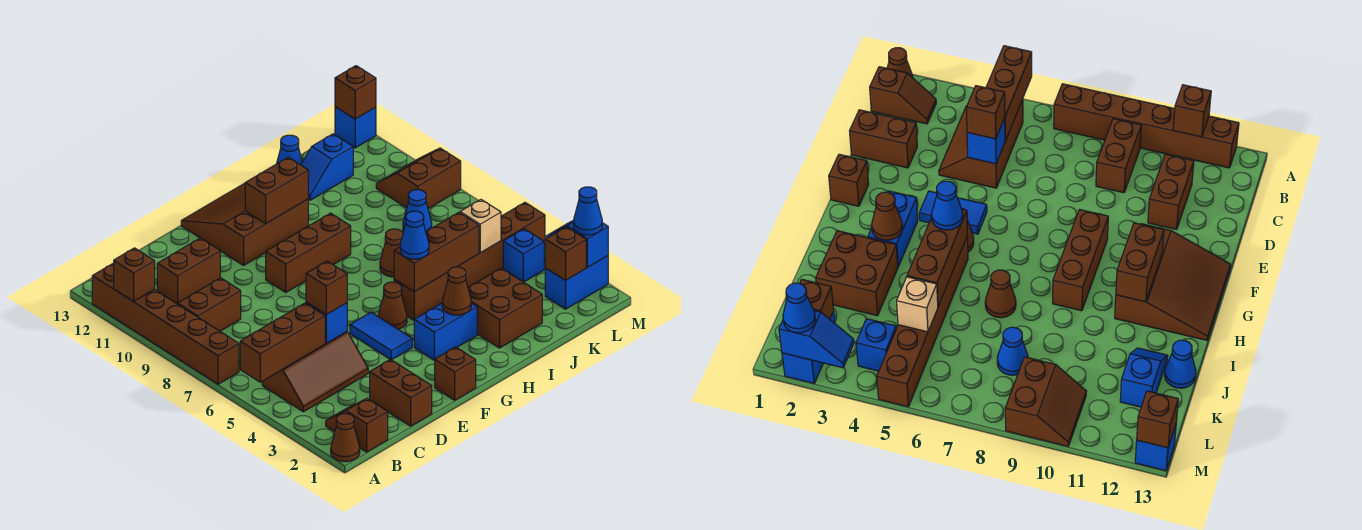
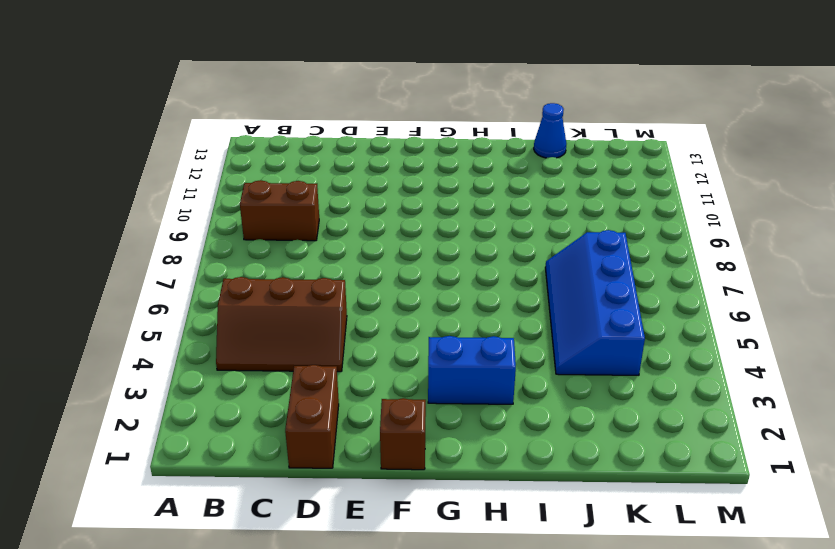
blue 2x4 slope [545,230,645,375] -> brown 1x6 brick [394,202,545,320]
none -> brown 1x1 cone [331,414,360,462]
none -> brown 1x6 brick [92,263,239,384]
none -> brown 1x2 slope [326,399,388,452]
none -> brown 1x2 brick [157,238,220,304]

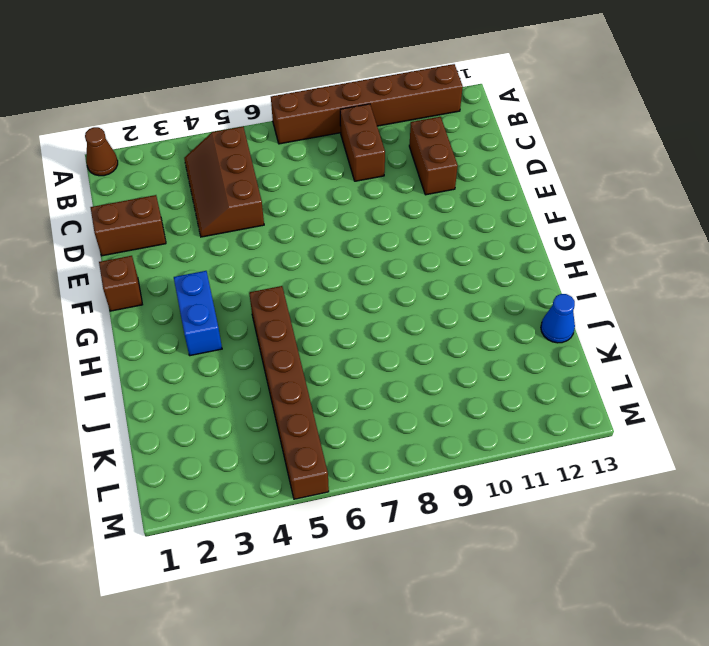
none -> brown 1x2 slope [326,399,388,452]
none -> blue 1x2 tile [350,312,412,360]
none -> brown 1x3 brick [266,213,351,292]
none -> brown 3x3 slope [181,183,308,265]

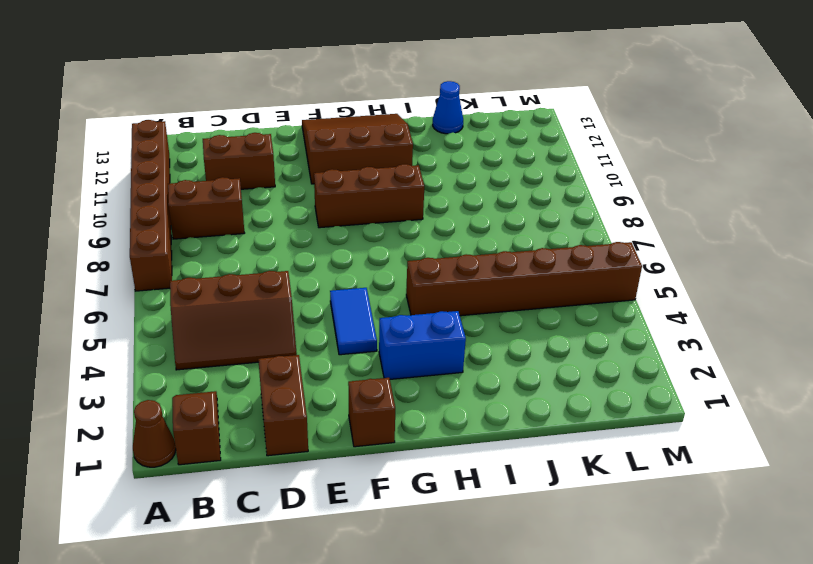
none -> brown 1x1 cone [378,282,407,329]
none -> brown 2x2 brick [468,268,542,348]
none -> brown 1x1 cone [380,229,403,277]
none -> blue 1x2 slope [301,134,353,200]

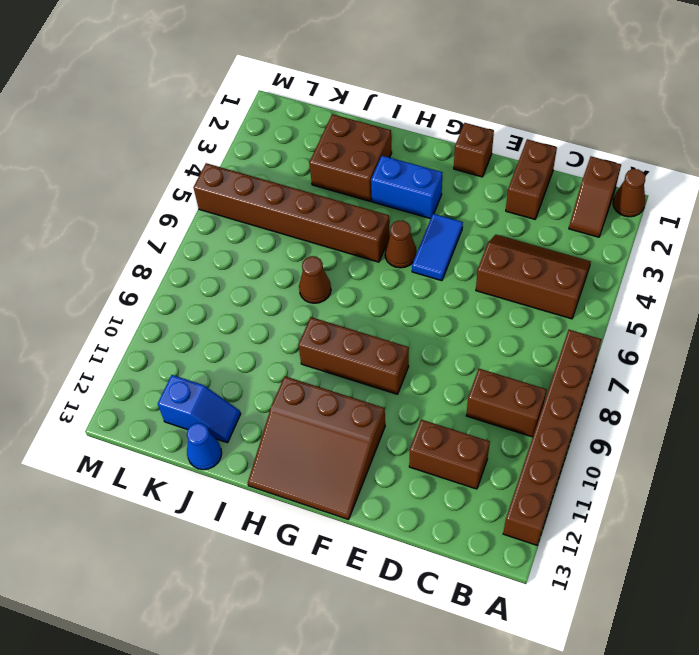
none -> blue 1x1 cone [403,190,432,231]
none -> blue 1x2 brick [545,256,608,309]
none -> blue 1x1 brick [503,229,544,282]
none -> brown 2x2 slope [376,148,461,209]

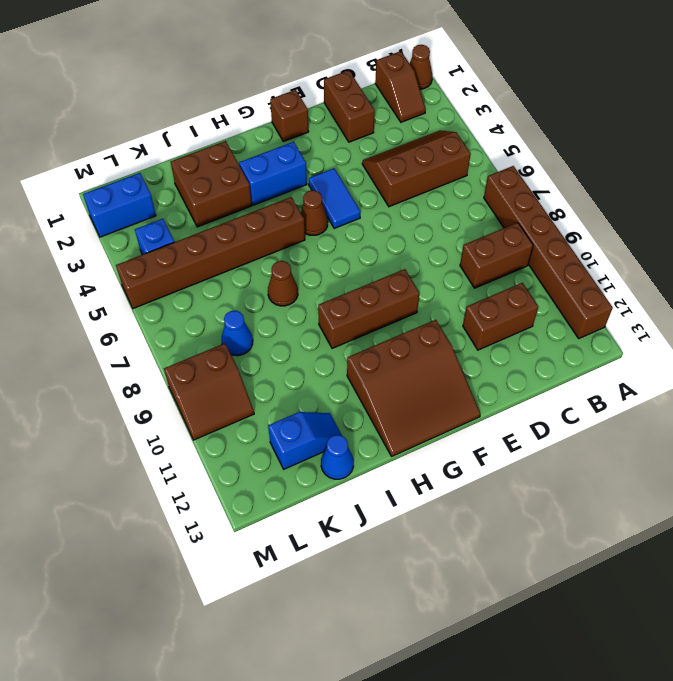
none -> blue 1x1 brick [335,107,376,148]
none -> brown 1x3 brick [240,303,325,382]
none -> brown 1x1 brick [114,248,155,302]
none -> blue 1x1 brick [306,302,347,343]

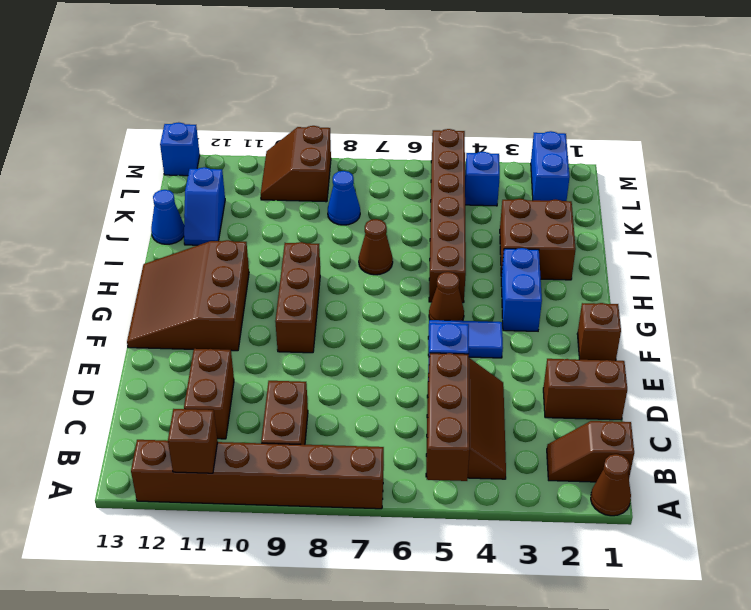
none -> brown 1x2 brick [245,157,308,224]
none -> brown 1x1 cone [442,267,471,315]
none -> brown 1x3 brick [394,212,479,292]
none -> tan 1x1 brick [460,200,501,253]

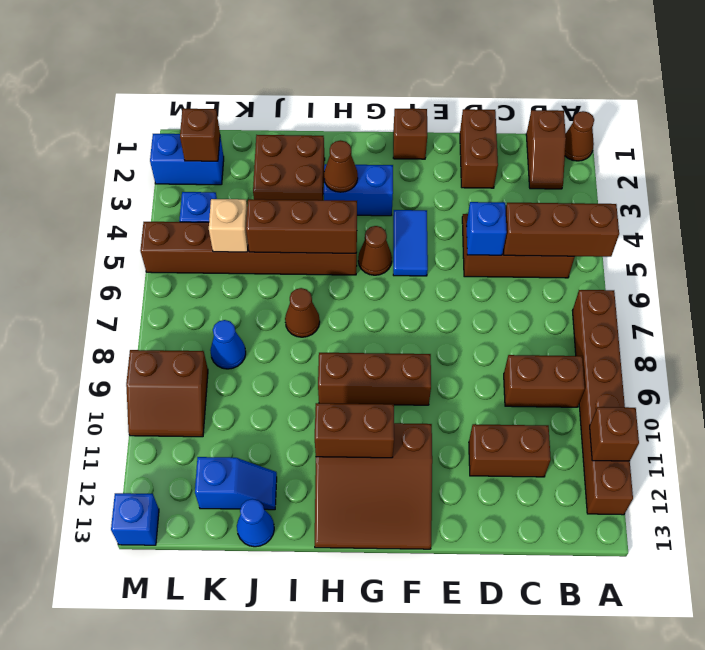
none -> blue 1x2 slope [546,220,608,268]
none -> brown 1x1 brick [335,66,376,119]
none -> brown 1x1 brick [306,261,347,315]
none -> blue 1x1 cone [400,211,429,259]

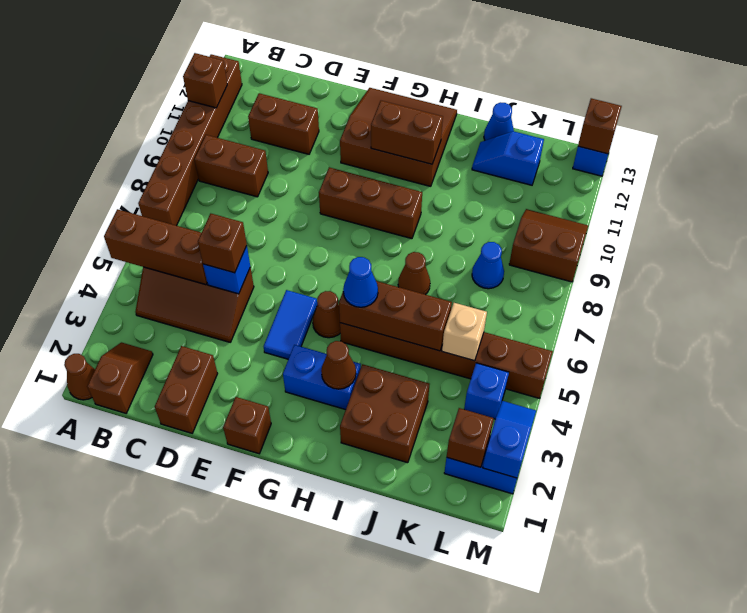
none -> blue 1x1 cone [574,187,602,235]

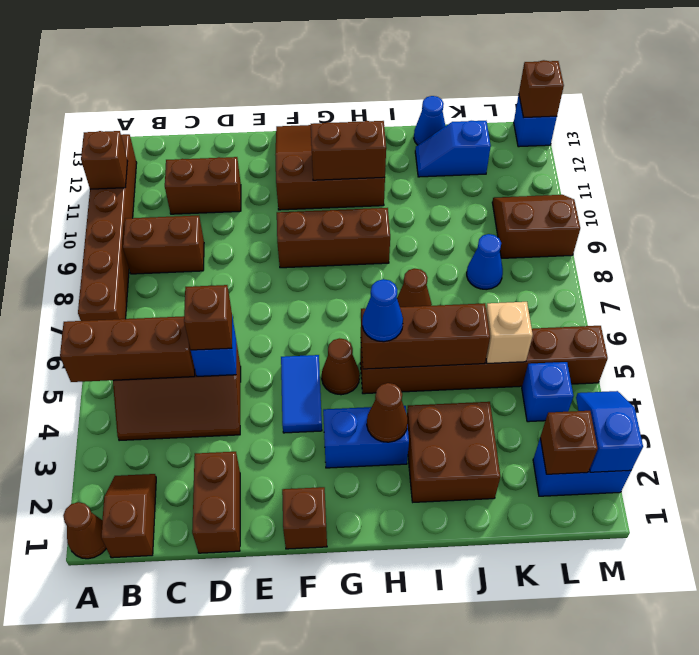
none -> blue 1x1 cone [574,187,602,235]

